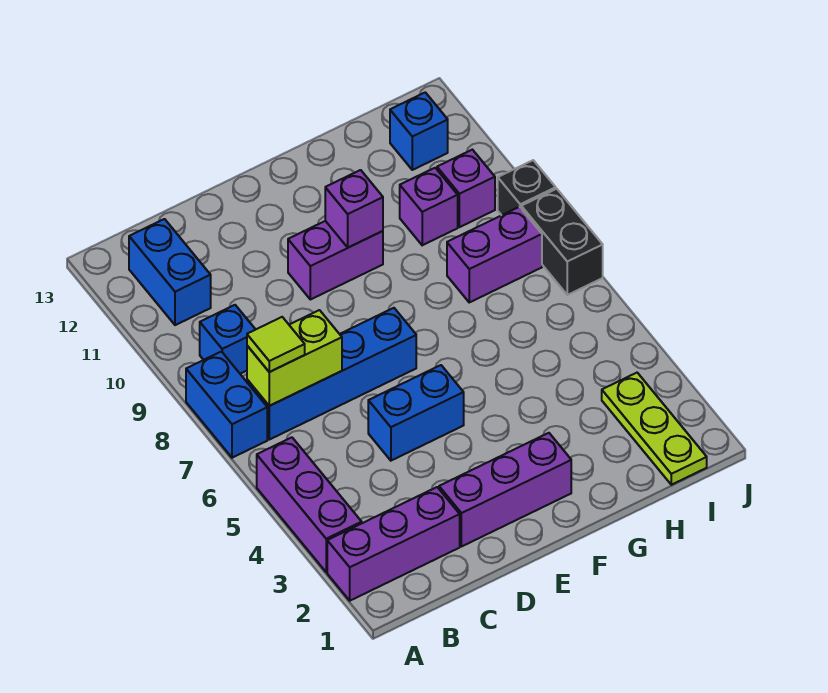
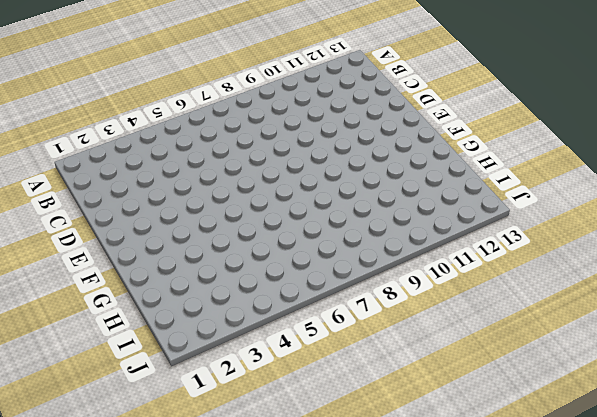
none -> purple 1x3 brick [327,487,460,601]
none -> purple 1x3 brick [257,437,362,572]
none -> blue 1x2 brick [186,352,267,458]

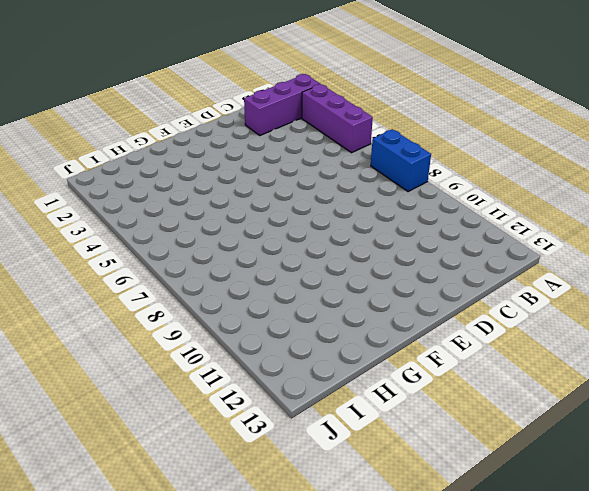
none -> blue 1x4 brick [247,308,416,440]
none -> blue 1x1 brick [200,305,256,374]
none -> blue 1x2 brick [129,219,211,325]

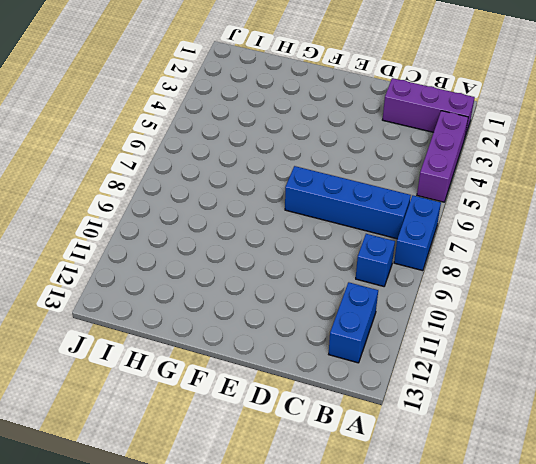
none -> purple 1x3 brick [439,433,571,547]
none -> blue 1x2 brick [368,365,464,461]
none -> purple 1x2 brick [288,221,383,300]

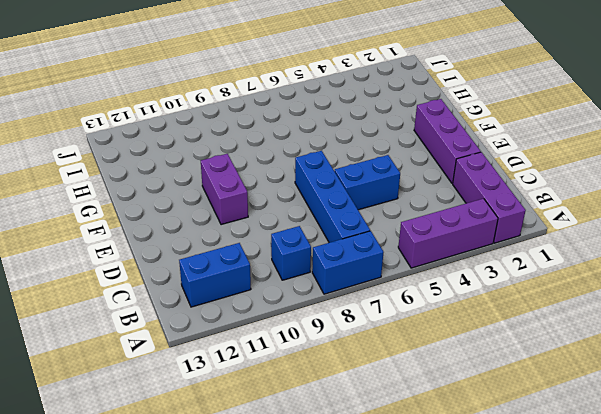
blue 1x2 brick [335,155,400,210] -> blue 1x2 brick turned to [368,365,464,461]
none -> purple 1x2 brick [447,207,542,302]
none -> purple 1x1 brick [400,168,458,245]
none -> lime 1x3 plate [602,373,707,485]

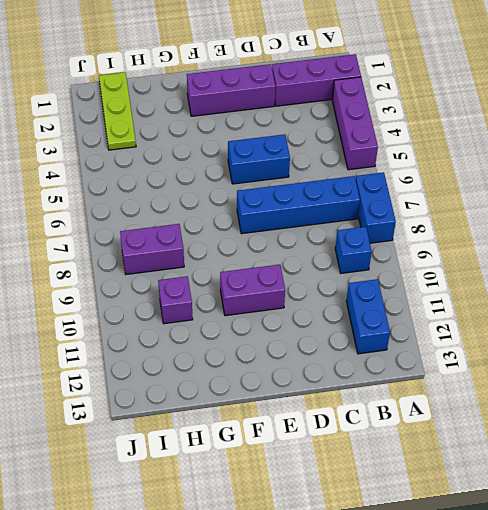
none -> purple 1x1 brick [437,150,495,227]
none -> blue 1x1 brick [390,92,448,170]
none -> black 1x2 brick [521,189,603,295]

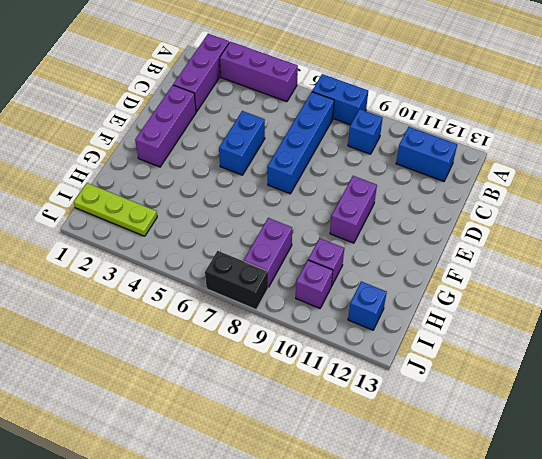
none -> black 1x1 brick [498,160,556,215]
none -> lime 1x2 brick [247,310,342,406]
none -> purple 1x1 brick [325,170,383,248]

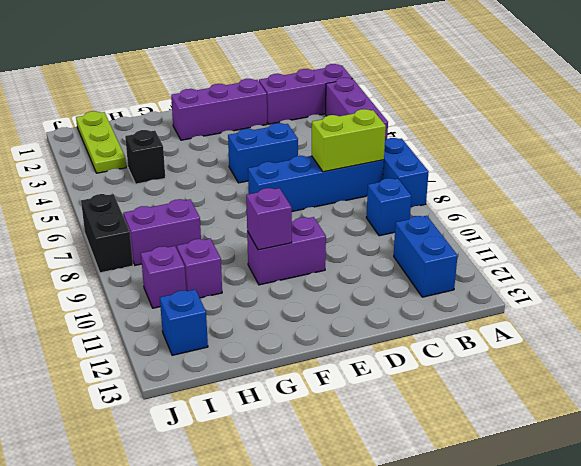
black 1x1 brick [125,130,165,184] -> black 1x1 brick moved to [498,160,556,215]
none -> lime 1x1 tile [247,317,305,372]

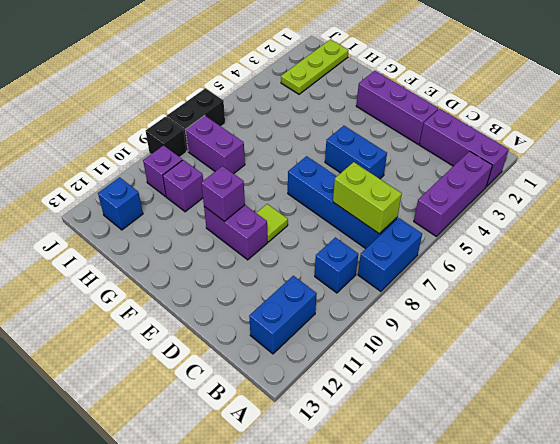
lime 1x1 tile [257,204,288,242] -> lime 1x1 tile moved to [247,317,305,372]

